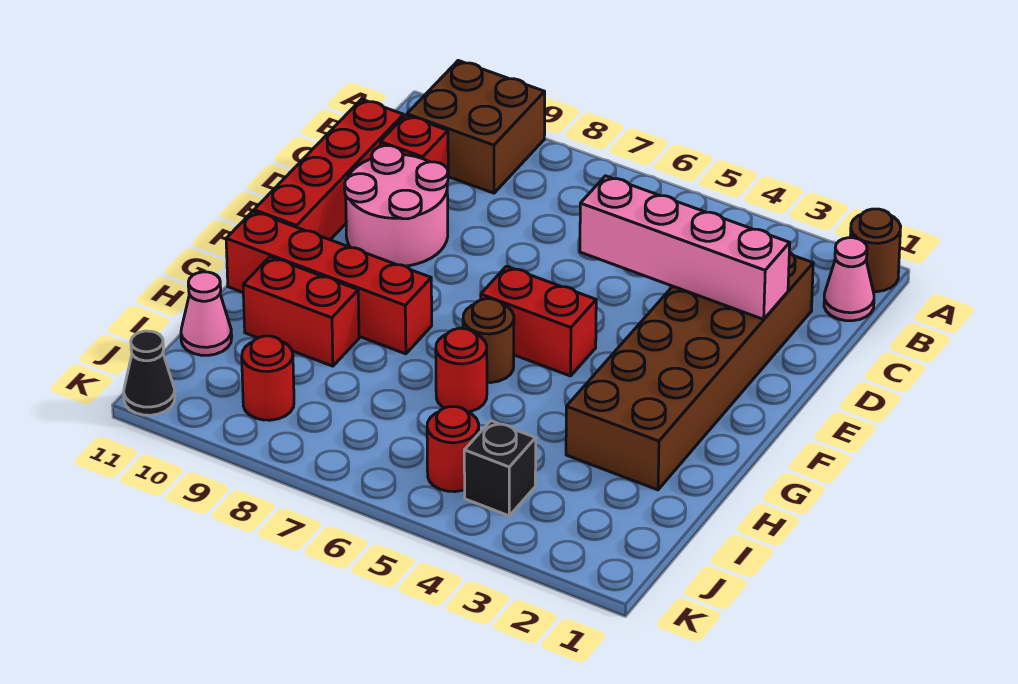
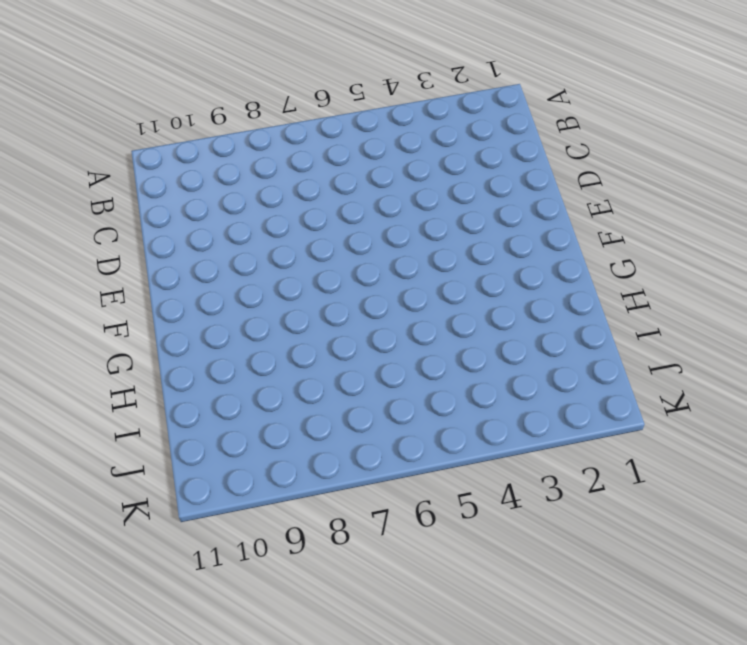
none -> brown 1x1 round brick [850,209,901,292]
none -> brown 2x2 brick [407,61,545,193]
none -> pink 1x1 cone [824,238,874,321]

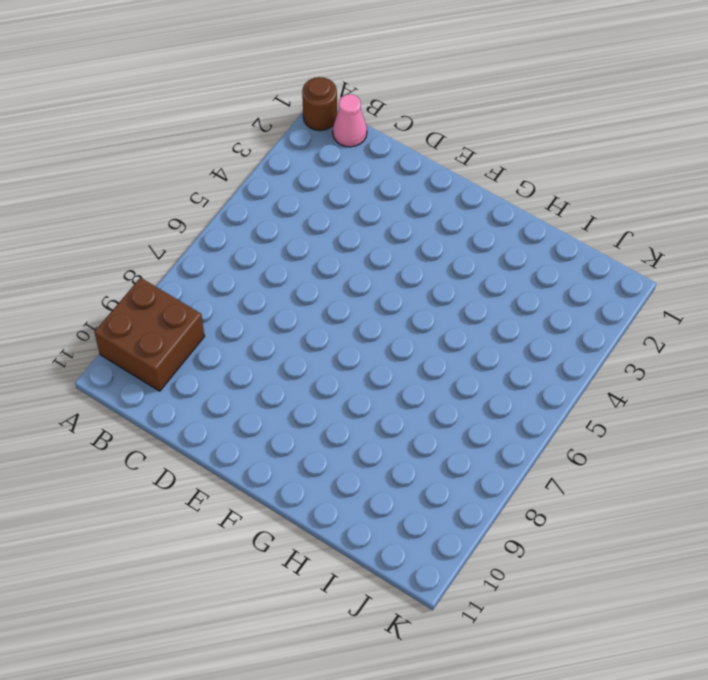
none -> brown 2x6 brick [566,252,813,490]
none -> red 1x1 brick [380,115,448,170]
none -> red 1x4 brick [254,99,404,240]

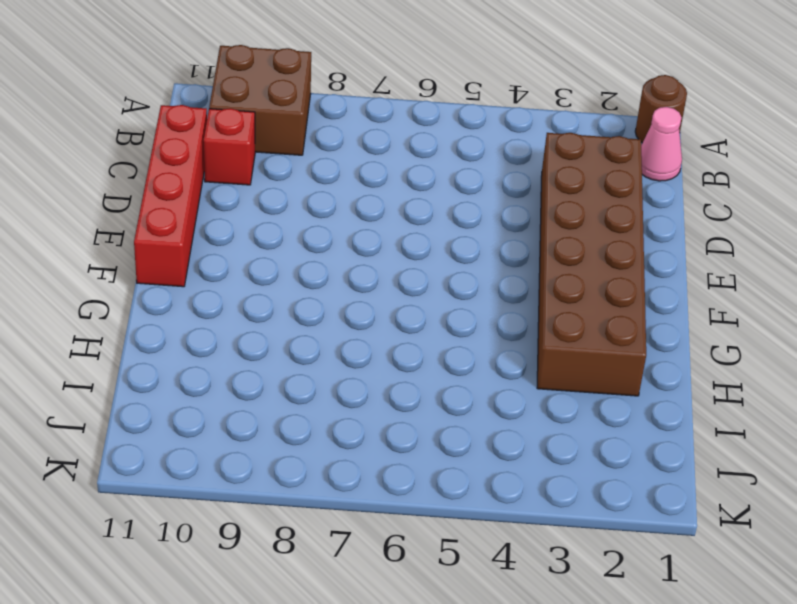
none -> pink 2x2 round brick [345,146,448,266]
none -> red 1x2 brick [481,266,596,376]
none -> brown 1x1 round brick [463,299,514,383]

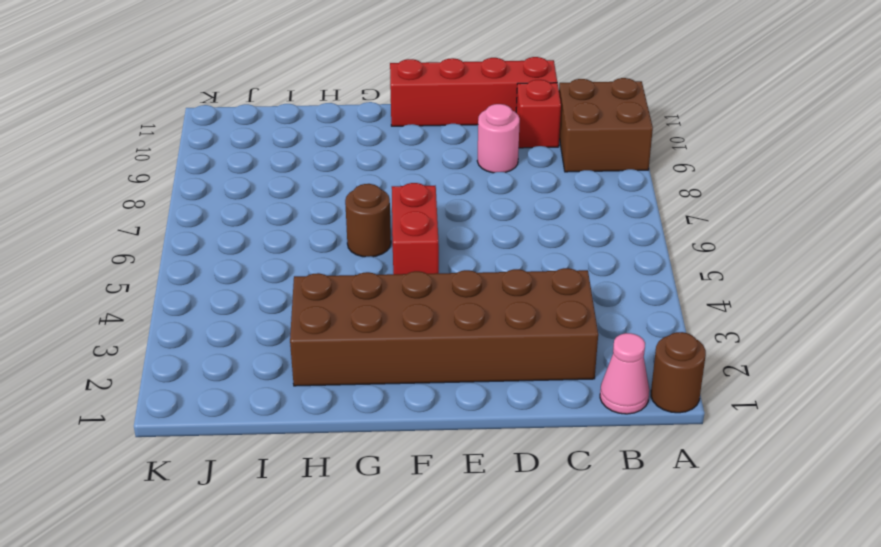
pink 1x1 round brick [477,104,520,173] -> pink 2x2 round brick [345,146,448,266]
none -> red 1x4 brick [226,211,432,354]
none -> red 1x1 round brick [436,328,487,412]
none -> red 1x2 brick [243,257,359,366]

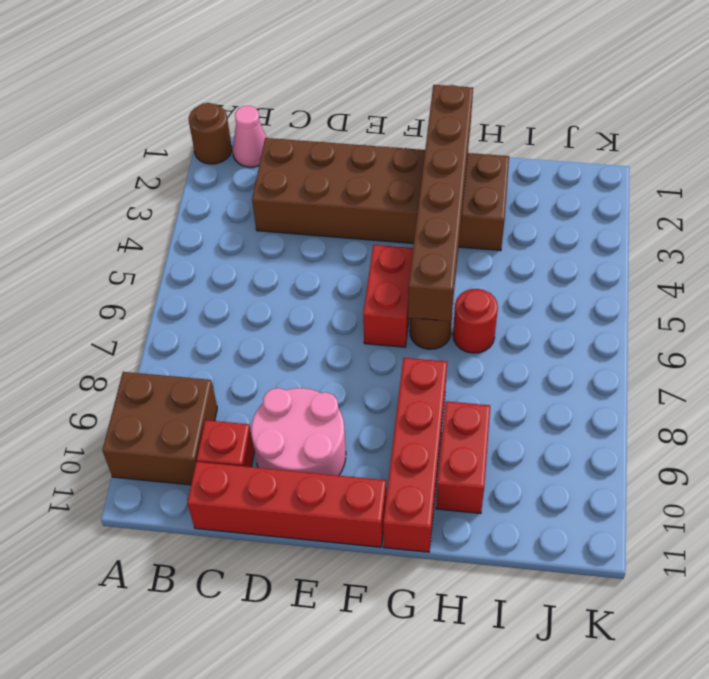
brown 1x6 brick [408,85,473,321] -> none
none -> pink 1x1 cone [181,272,232,355]
none -> black 1x1 brick [464,421,536,516]
none -> red 1x1 round brick [427,407,479,492]

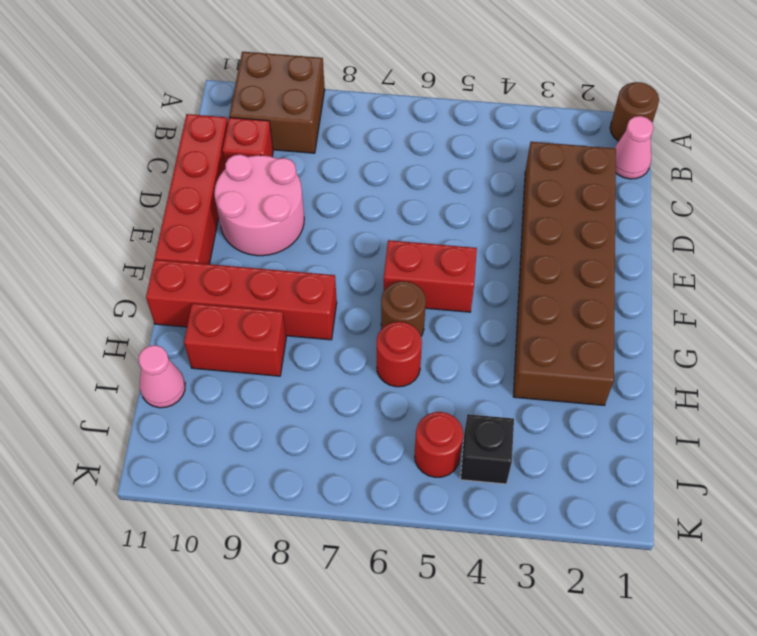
none -> red 1x1 round brick [242,336,294,420]
none -> black 1x1 cone [124,331,175,415]
none -> pink 1x4 brick [580,176,790,319]

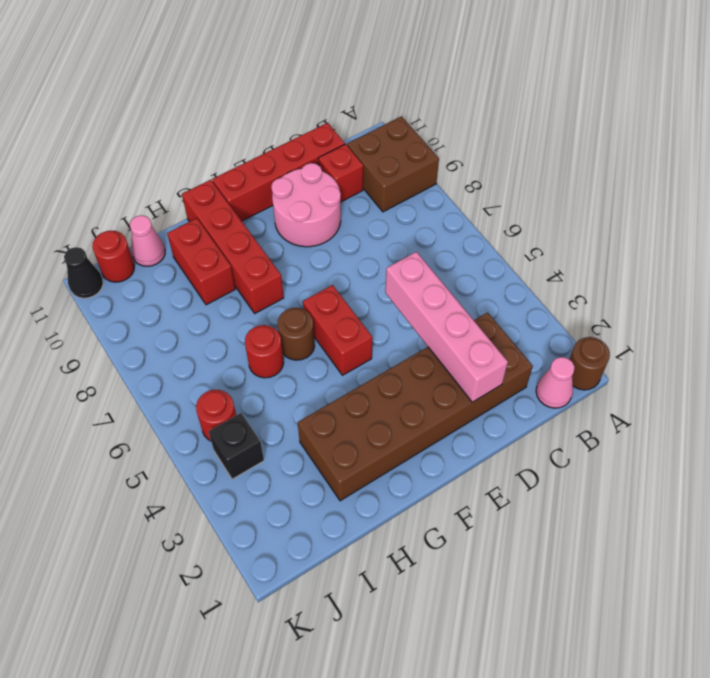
red 1x1 round brick [92,231,134,282] -> red 1x1 round brick moved to [242,336,294,420]

